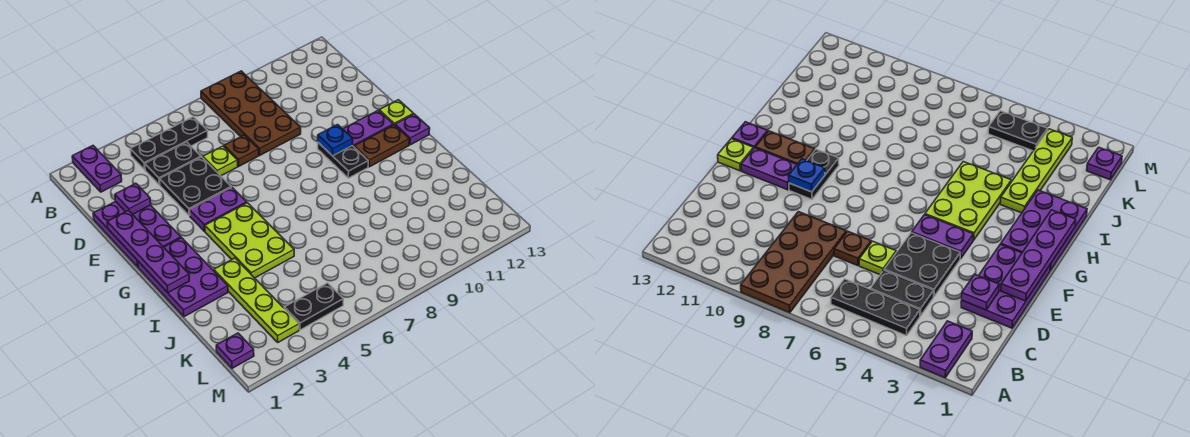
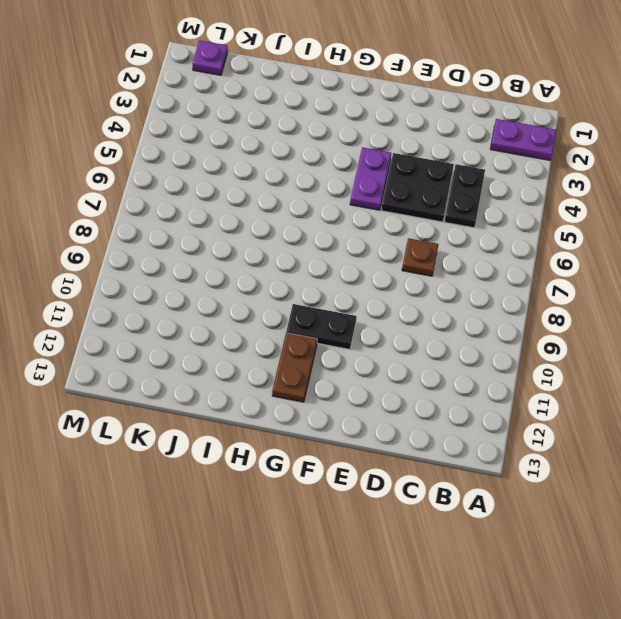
none -> brown 2x4 plate [201,71,301,155]
none -> black 1x3 plate [130,117,208,169]
none -> purple 2x3 plate [93,201,181,267]

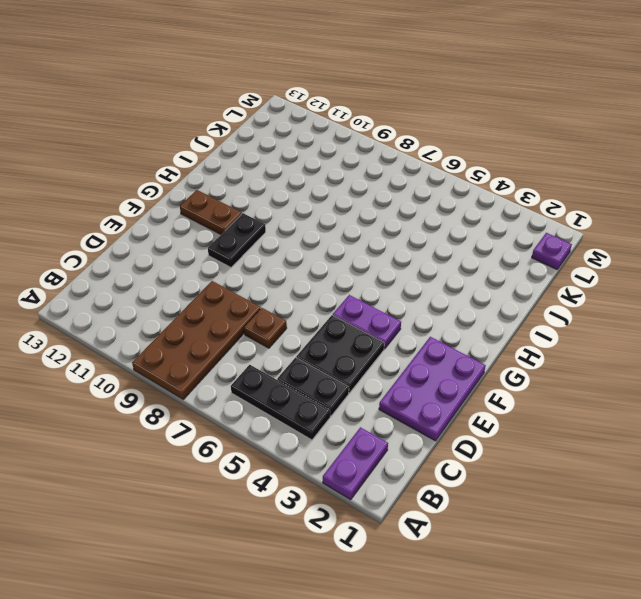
none -> lime 1x1 plate [203,146,238,176]
none -> purple 1x2 plate [343,110,393,147]
none -> lime 1x1 plate [379,100,414,125]

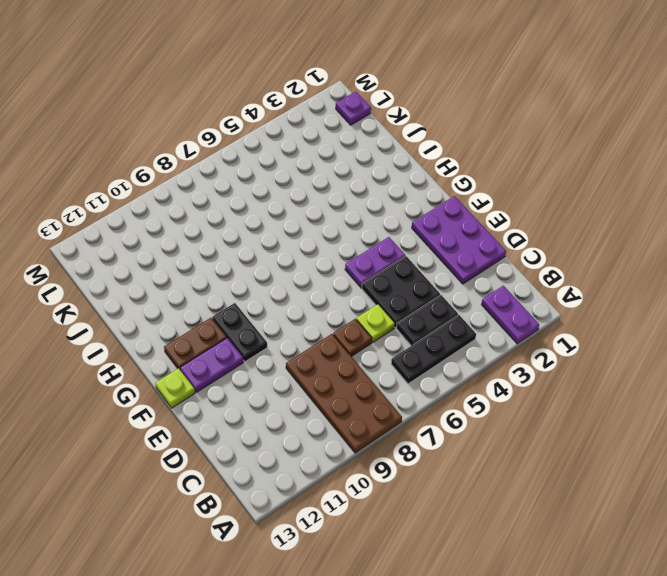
none -> purple 2x3 plate [138,238,228,317]
none -> lime 2x3 plate [205,203,294,278]
none -> purple 1x1 plate [395,114,430,145]

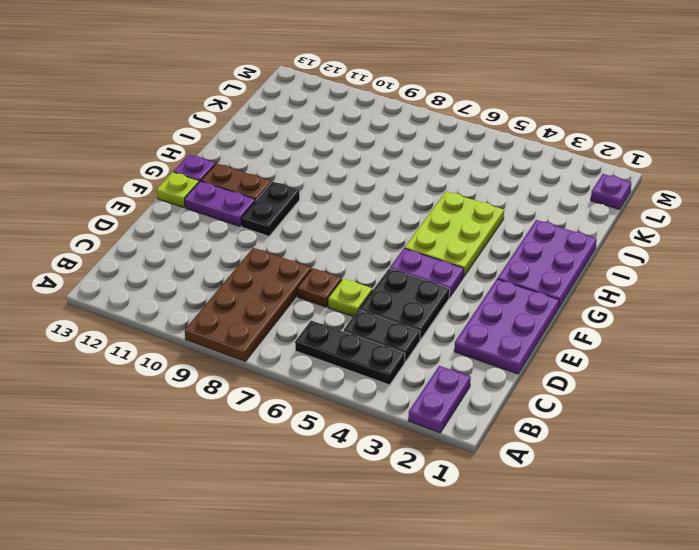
none -> lime 1x4 plate [214,258,299,342]
none -> black 1x2 plate [284,283,344,330]
none -> purple 1x1 plate [115,183,151,214]

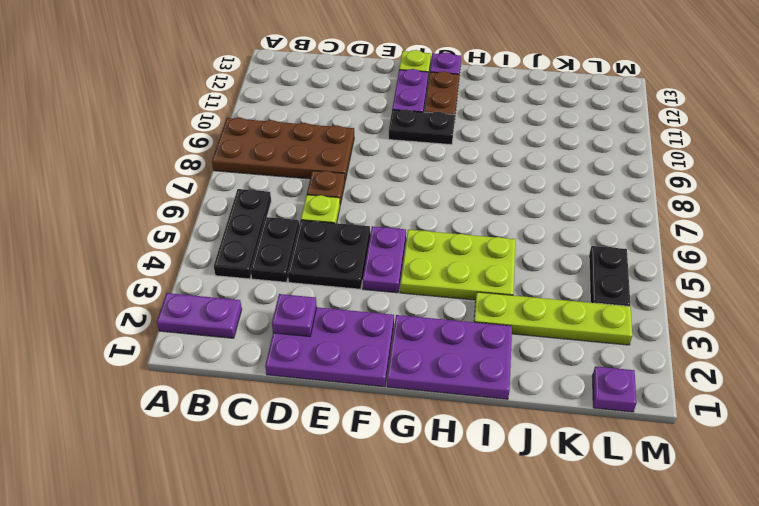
none -> purple 1x4 plate [107,211,189,293]
none -> blue 1x1 plate [318,125,353,156]

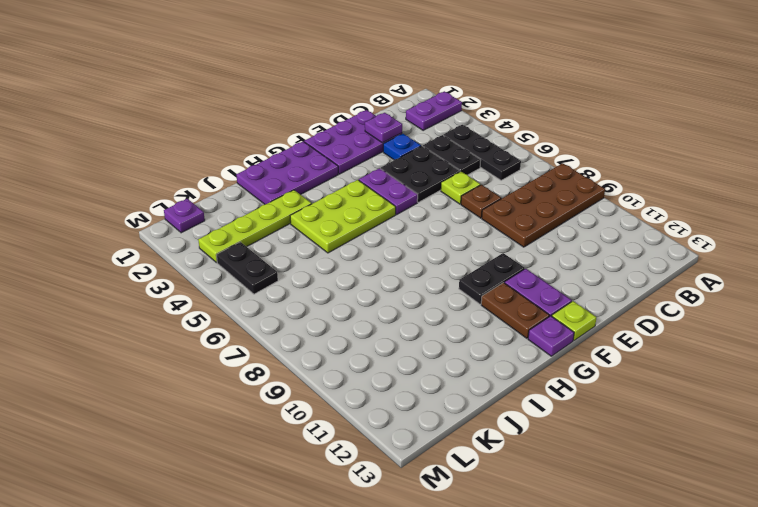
blue 1x1 plate [383,134,421,160] -> blue 1x1 plate moved to [318,125,353,156]
none -> purple 1x4 plate [107,211,189,293]

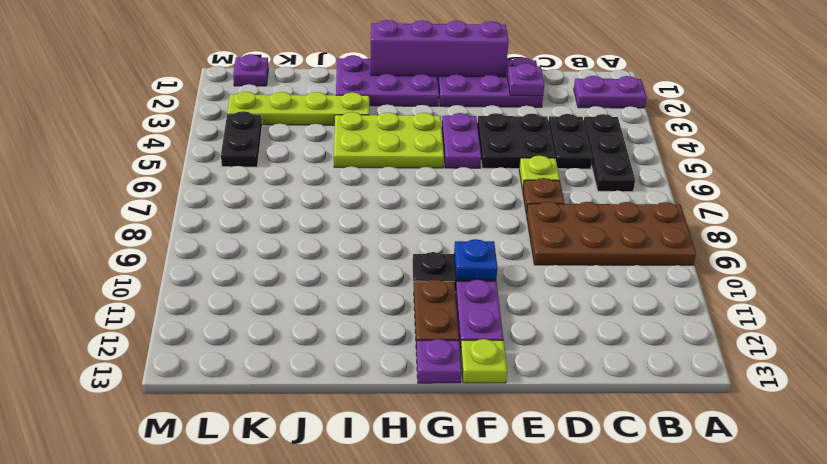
purple 1x4 brick [371,20,509,77] -> purple 1x4 plate [107,211,189,293]

